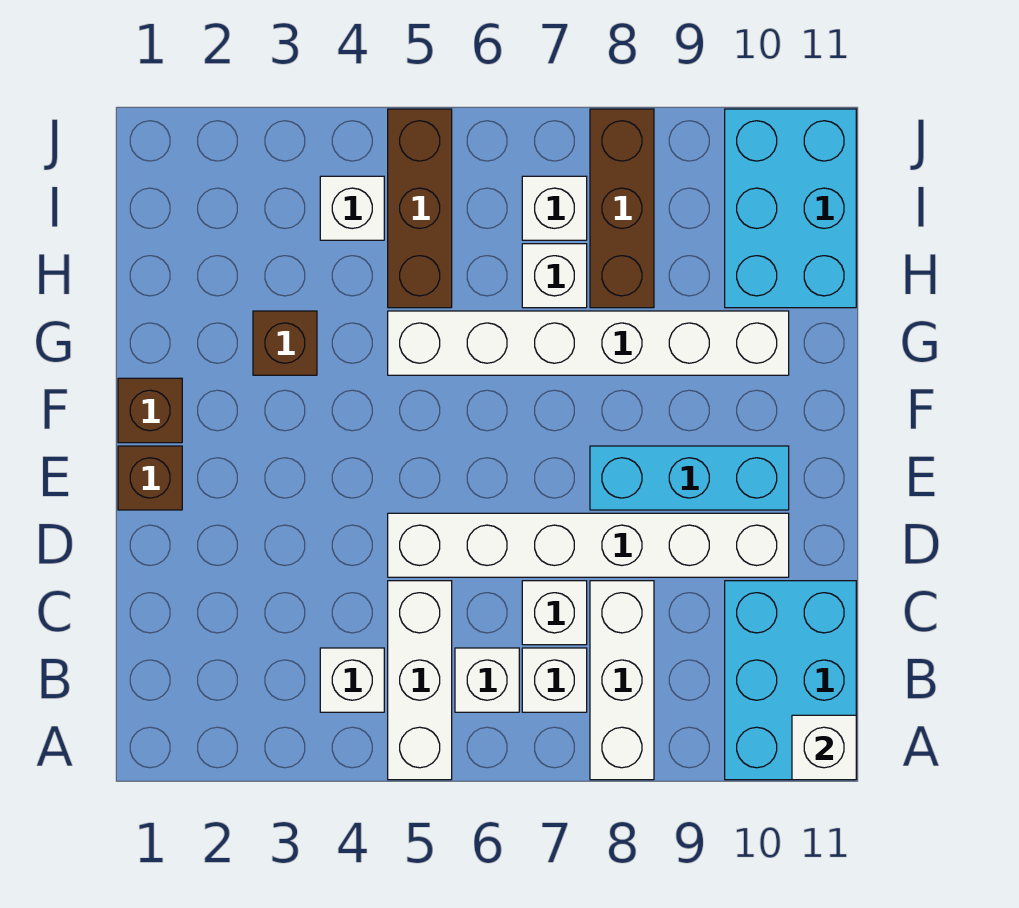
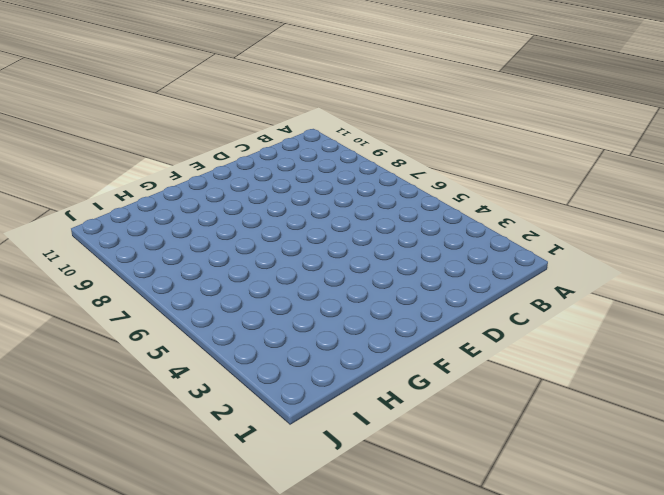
none -> white 1x3 brick [388,581,452,780]
none -> white 1x3 brick [590,581,654,780]
none -> cyan 2x3 brick [725,581,856,780]

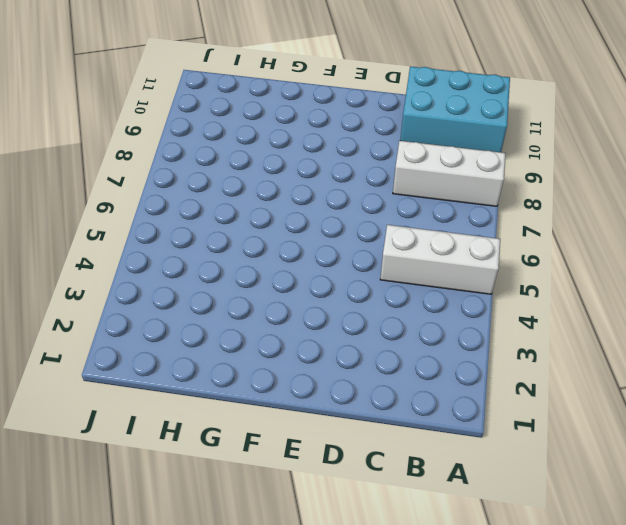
none -> white 1x1 brick [320,648,384,712]
none -> white 1x1 brick [455,648,519,712]
none -> white 1x1 brick [522,648,587,712]

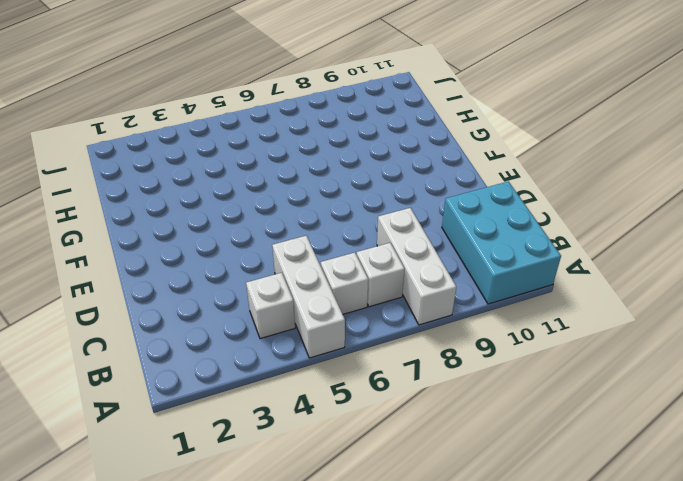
none -> white 1x1 brick [522,581,587,645]
none -> white 1x6 brick [388,513,789,577]
none -> brown 1x1 brick [118,446,182,510]

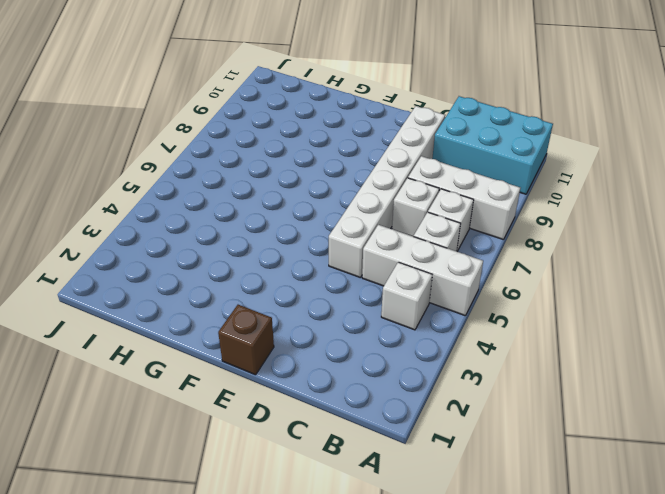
none -> cyan 1x3 brick [590,446,789,510]
none -> brown 1x1 brick [118,378,182,443]
none -> brown 1x1 brick [253,311,317,375]

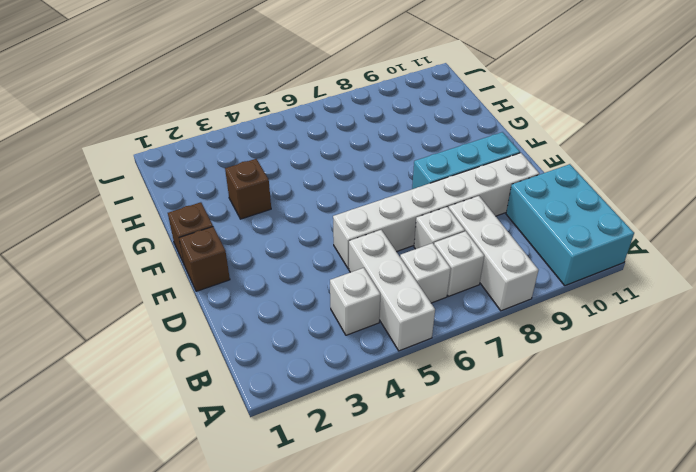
none -> white 1x6 brick [388,311,789,375]
none -> brown 1x3 brick [388,109,452,308]
none -> white 1x1 brick [522,244,587,308]

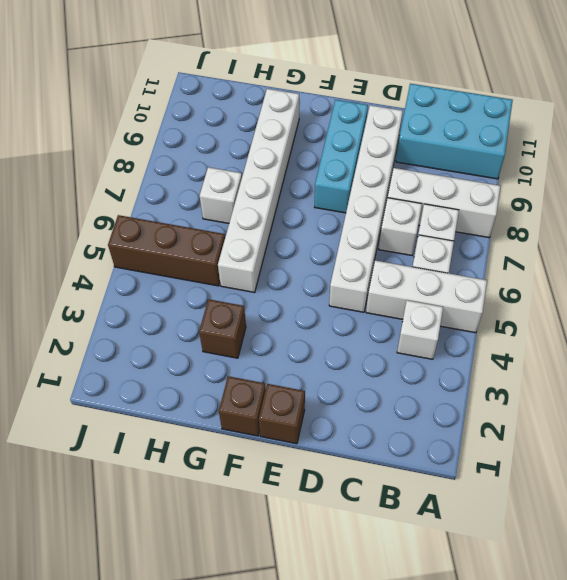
none -> brown 1x3 brick [590,109,654,308]
none -> cyan 2x3 brick [725,109,856,308]
none -> white 1x1 brick [320,176,384,240]

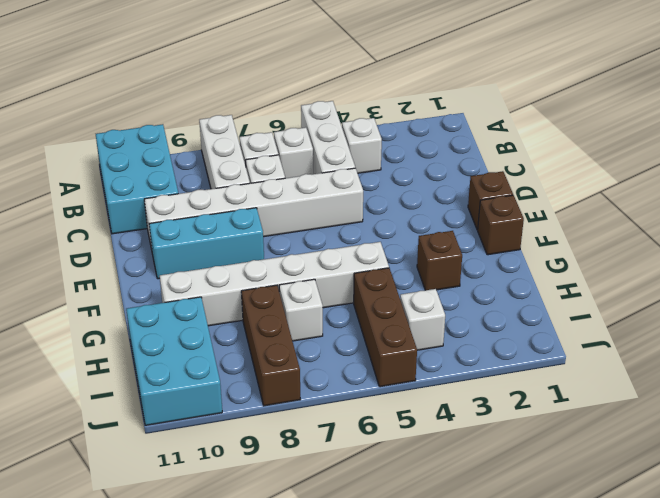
none -> white 1x1 brick [522,176,587,240]
none -> white 1x1 brick [792,715,856,780]

